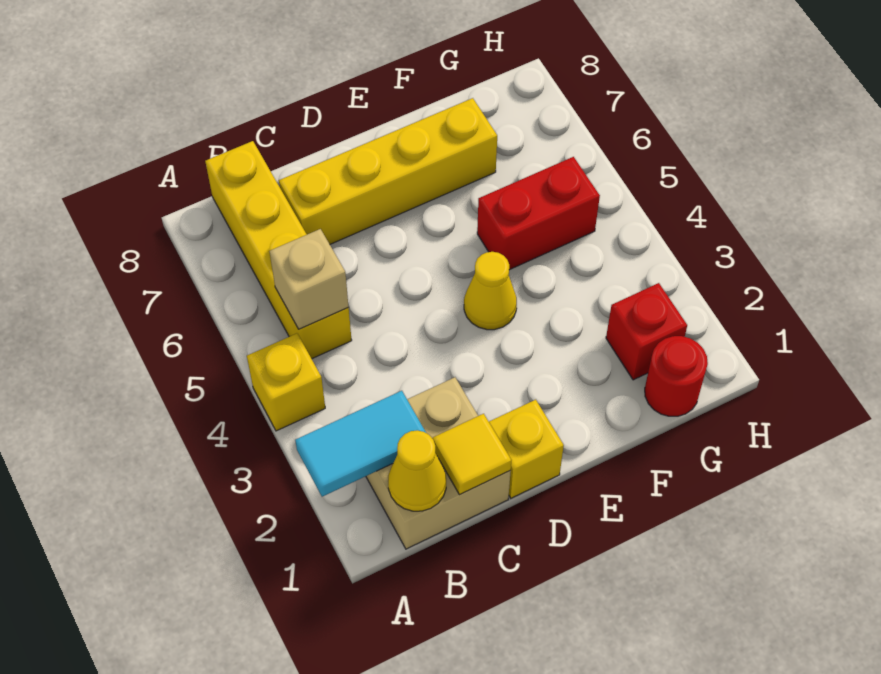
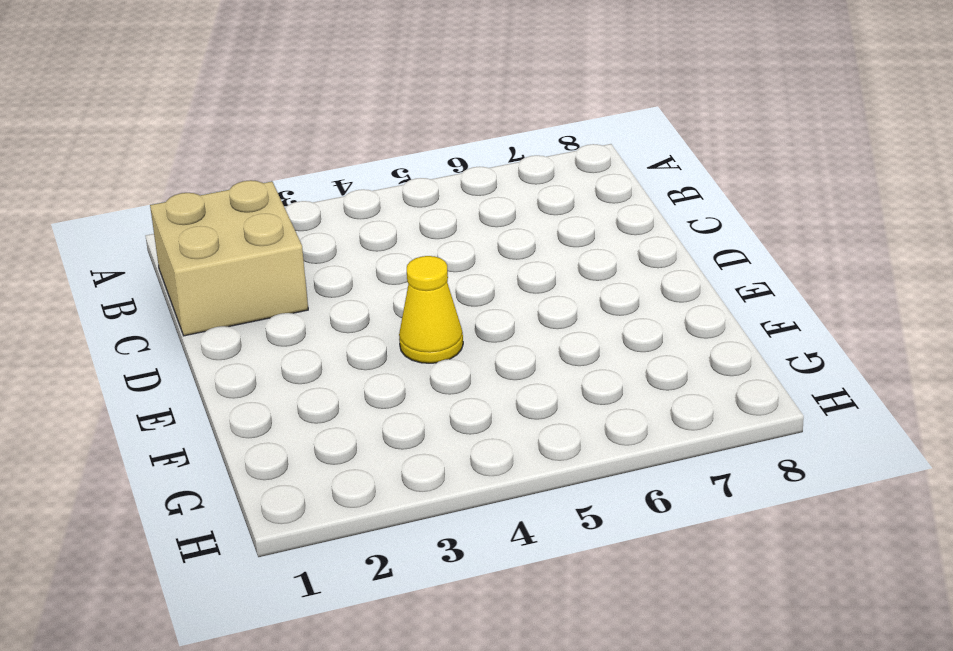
none -> yellow 1x1 brick [247,333,325,431]
none -> yellow 1x4 brick [205,141,352,359]
none -> yellow 1x4 brick [279,98,497,244]

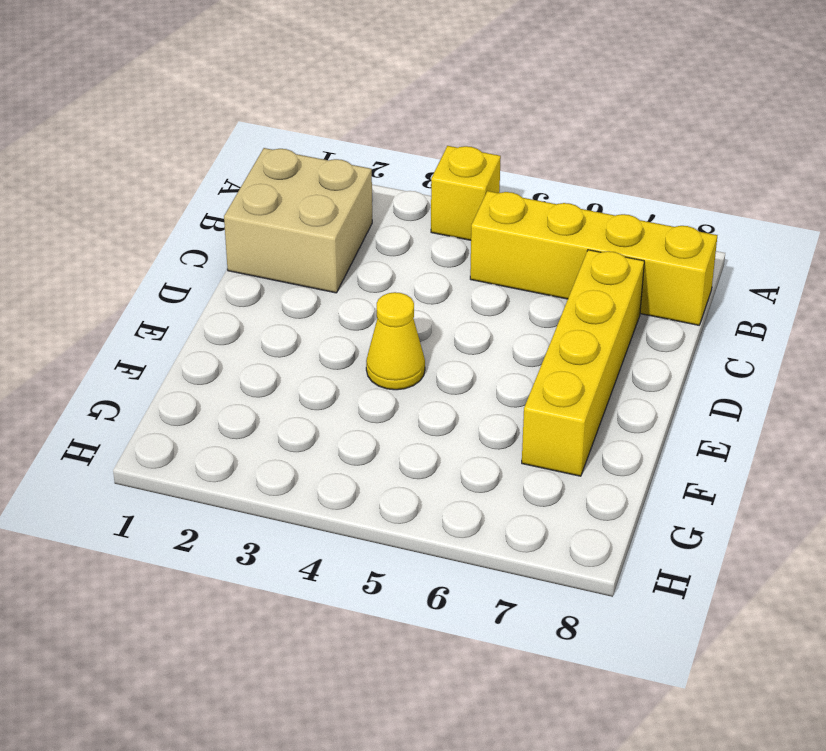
none -> yellow 1x1 brick [489,400,564,498]
none -> red 1x2 brick [477,157,600,270]
none -> red 1x1 round brick [645,336,708,416]

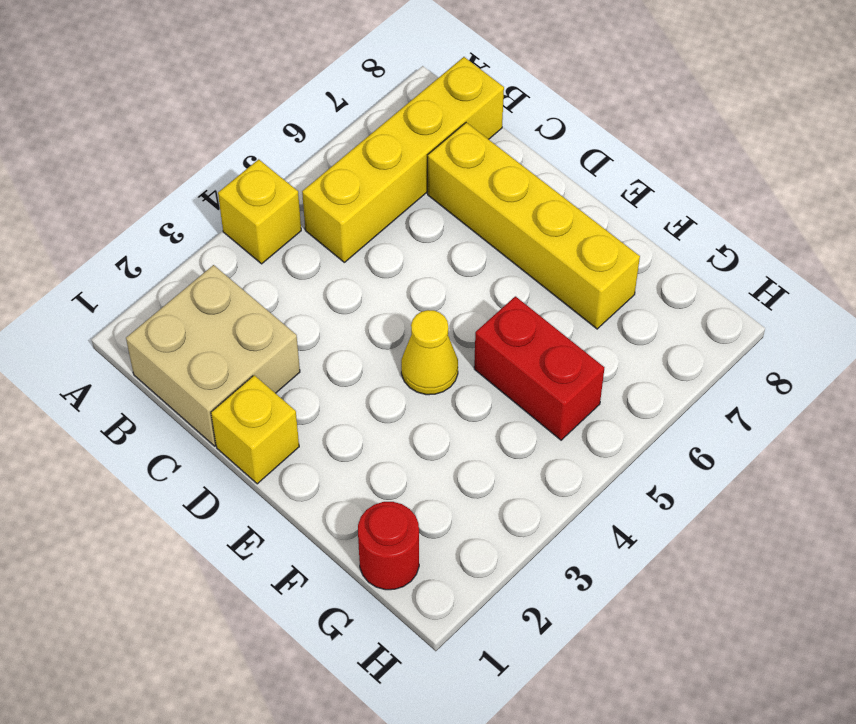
none -> red 1x1 brick [606,283,687,380]
none -> cyan 1x2 tile [295,391,426,497]
none -> yellow 1x1 cone [388,430,446,511]

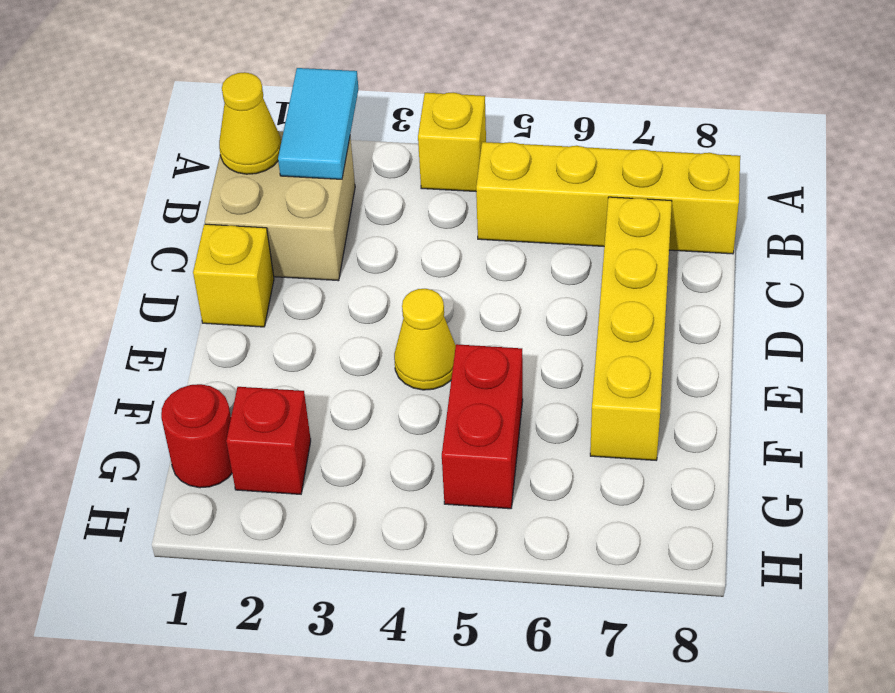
none -> tan 1x1 brick [270,229,349,329]
none -> yellow 1x1 tile [432,414,511,495]

